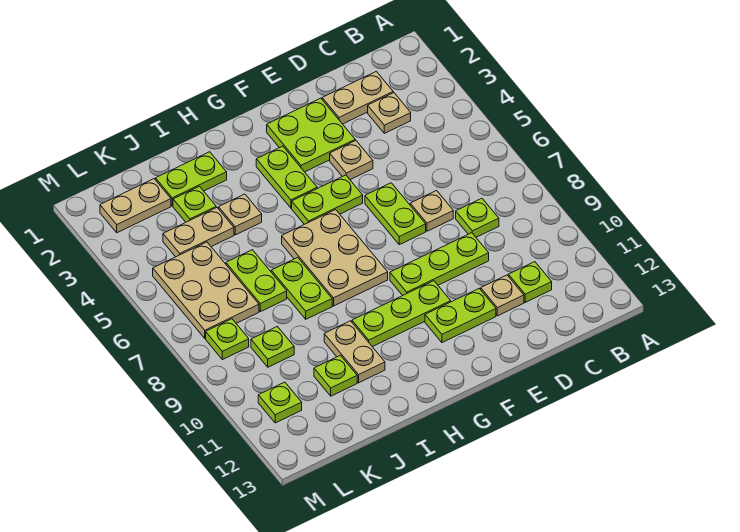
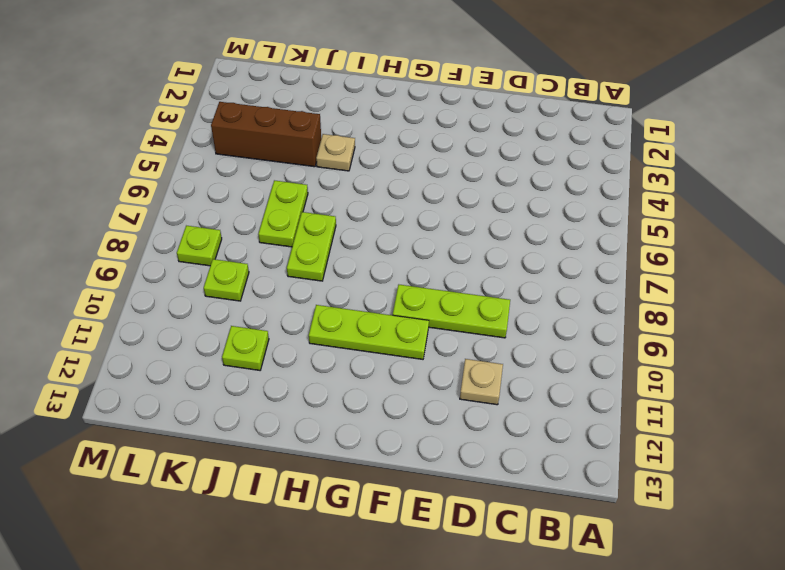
brown 1x3 brick [211,102,321,167] -> tan 1x2 plate [163,208,234,257]
none -> tan 1x2 plate [322,71,393,124]
none -> tan 1x1 plate [368,93,411,133]
none -> lime 1x1 plate [456,198,499,237]

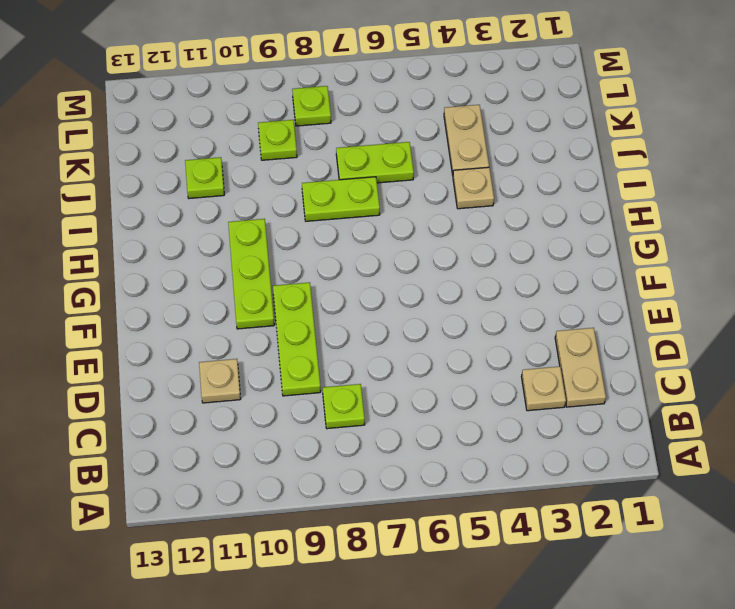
none -> lime 1x1 plate [508,262,552,302]
none -> tan 1x1 plate [410,191,453,231]
none -> lime 2x2 plate [267,98,355,172]

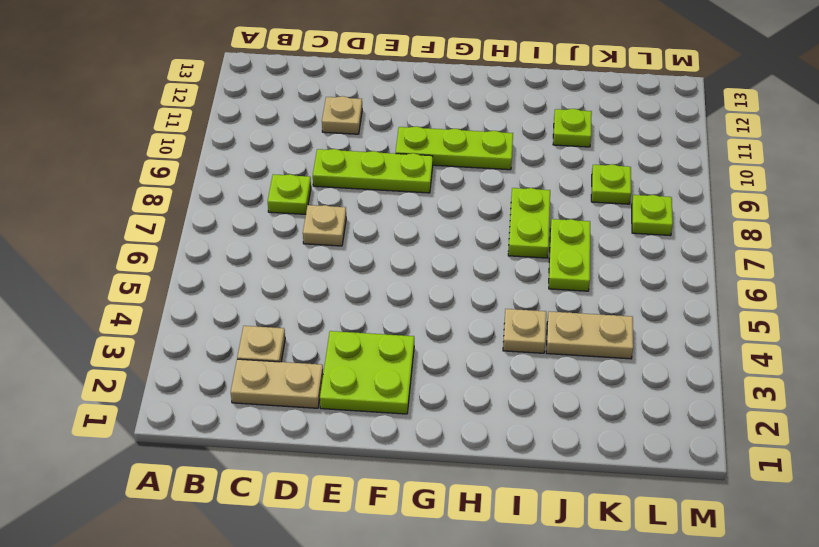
none -> lime 1x1 plate [508,262,552,302]
none -> tan 1x1 plate [330,141,373,180]
none -> lime 1x2 plate [365,183,426,245]

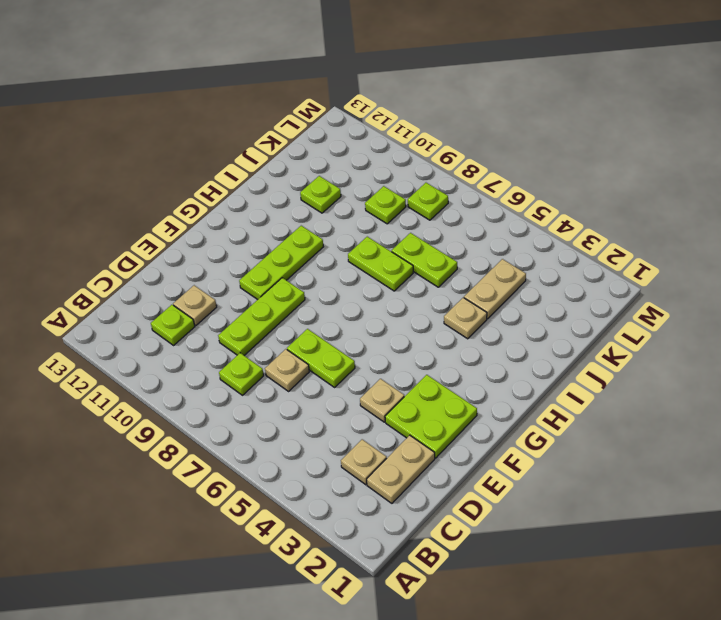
none -> lime 1x2 plate [425,289,496,343]
none -> lime 1x2 plate [292,175,363,224]
none -> lime 1x2 plate [256,146,317,208]

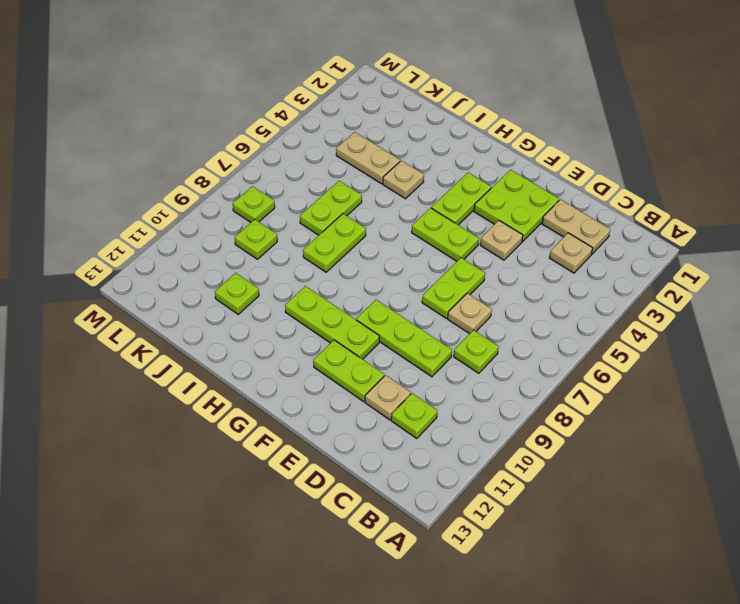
none -> tan 2x3 plate [282,210,388,306]
none -> lime 1x2 plate [156,152,227,206]
none -> tan 1x2 plate [324,321,385,383]

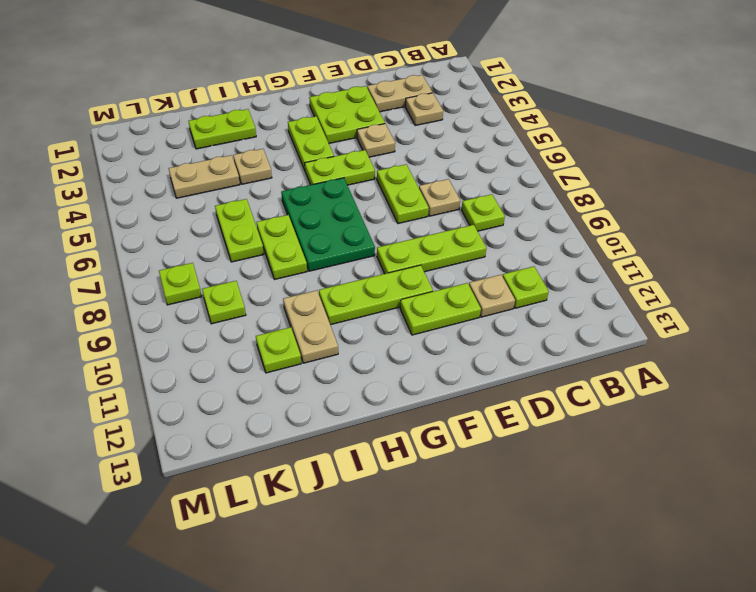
green 2x3 plate [281,178,375,271] -> tan 2x3 plate [282,210,388,306]
none -> lime 1x1 plate [173,186,216,222]
none -> tan 1x2 plate [100,179,171,233]
none -> tan 2x3 plate [153,242,259,338]

